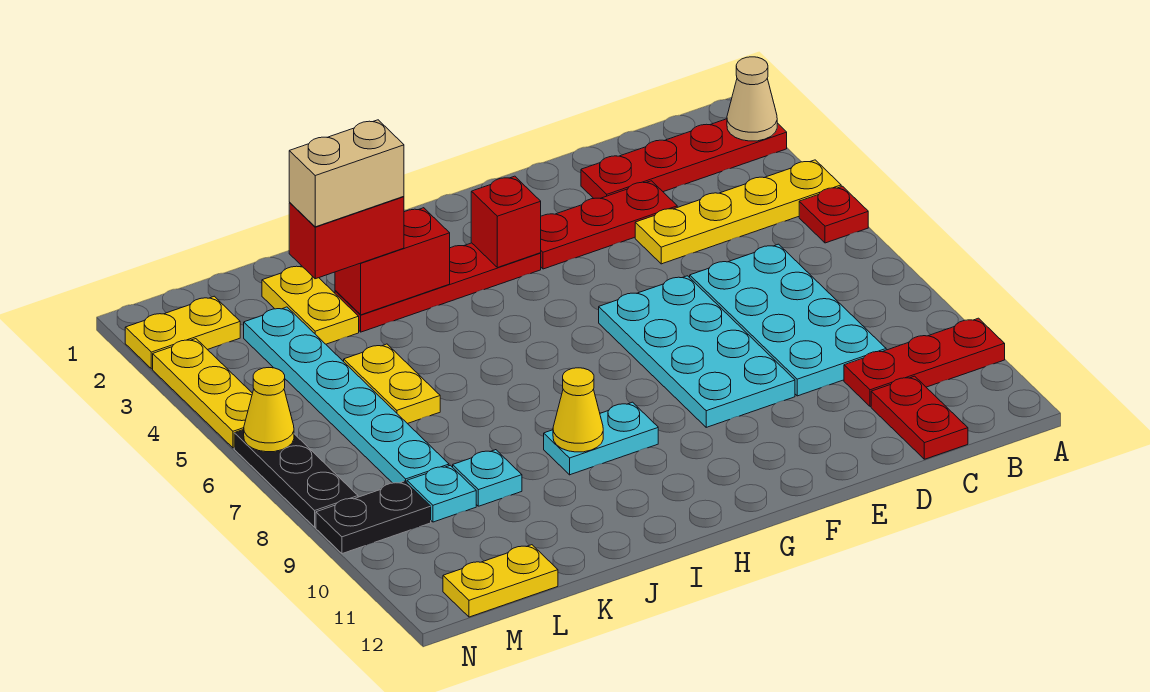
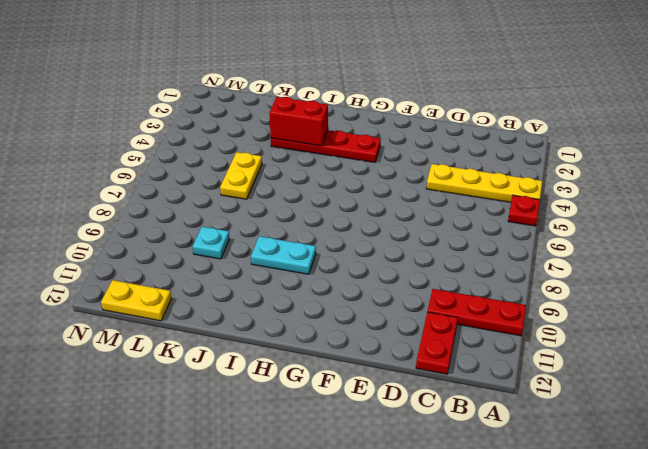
none -> red 1x4 plate [581,119,787,198]
none -> cyan 2x4 plate [690,244,886,396]
none -> red 1x3 plate [541,181,677,269]

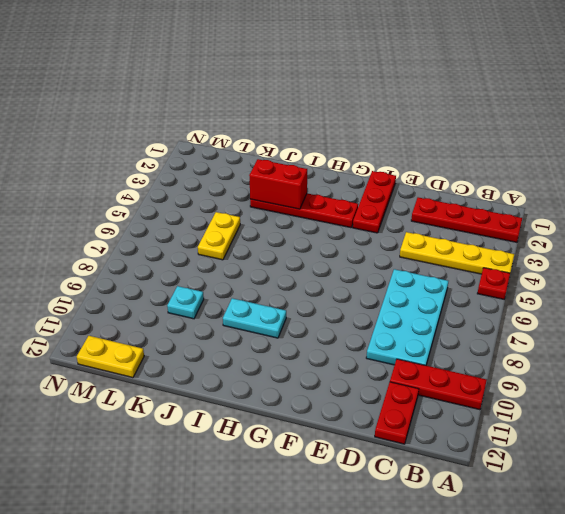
red 1x3 plate [353,171,396,233] -> red 1x3 plate turned to [541,181,677,269]
none -> cyan 2x4 plate [599,276,795,427]
none -> yellow 1x2 plate [262,266,359,344]
none -> cyan 1x6 plate [244,307,449,483]

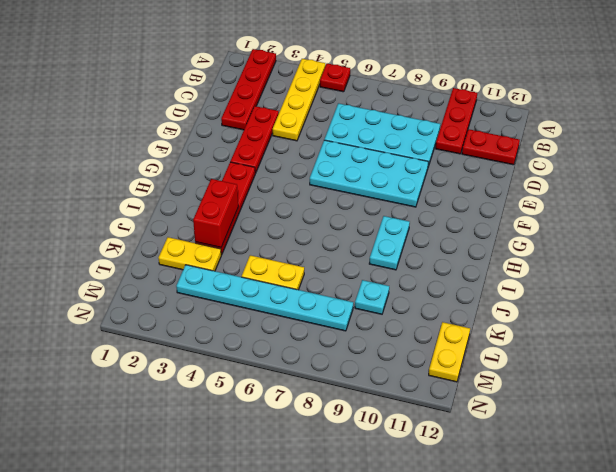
none -> cyan 1x1 plate [407,465,476,522]
none -> yellow 1x2 plate [125,296,240,369]
none -> black 1x2 plate [316,481,431,554]

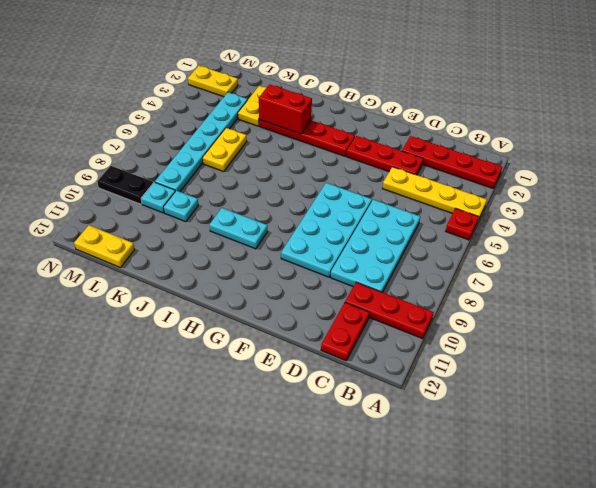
none -> yellow 1x3 plate [153,339,253,448]
none -> black 1x3 plate [234,430,358,527]
none -> tan 1x1 cone [727,57,777,141]

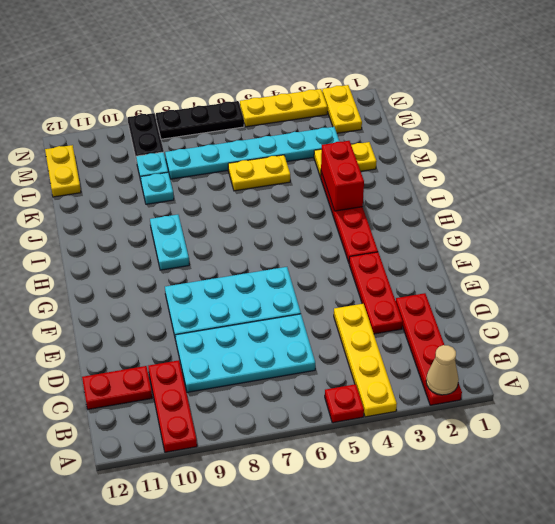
none -> red 1x1 brick [471,176,541,268]
none -> yellow 1x1 cone [553,368,603,452]
none -> yellow 1x1 cone [244,368,294,452]

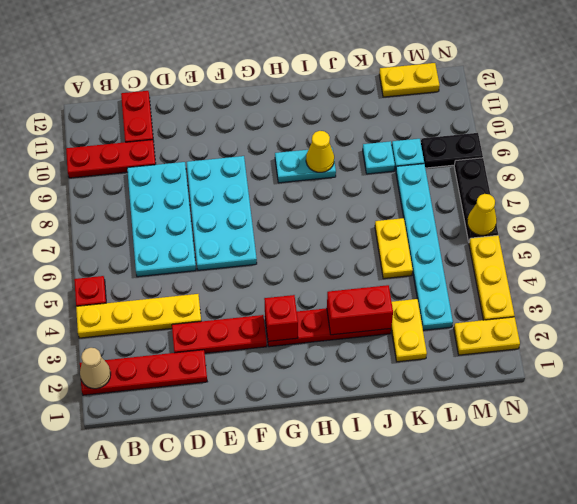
none -> red 1x2 brick [289,196,404,279]
none -> tan 1x2 brick [289,120,404,227]

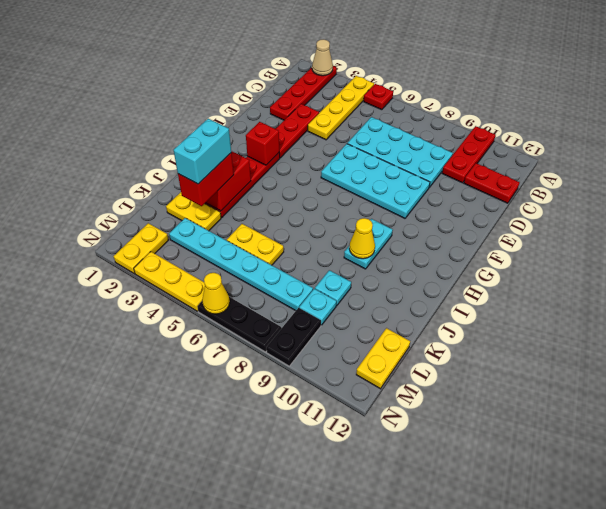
cyan 1x2 brick [174,119,231,184] -> tan 1x2 brick [289,120,404,227]

